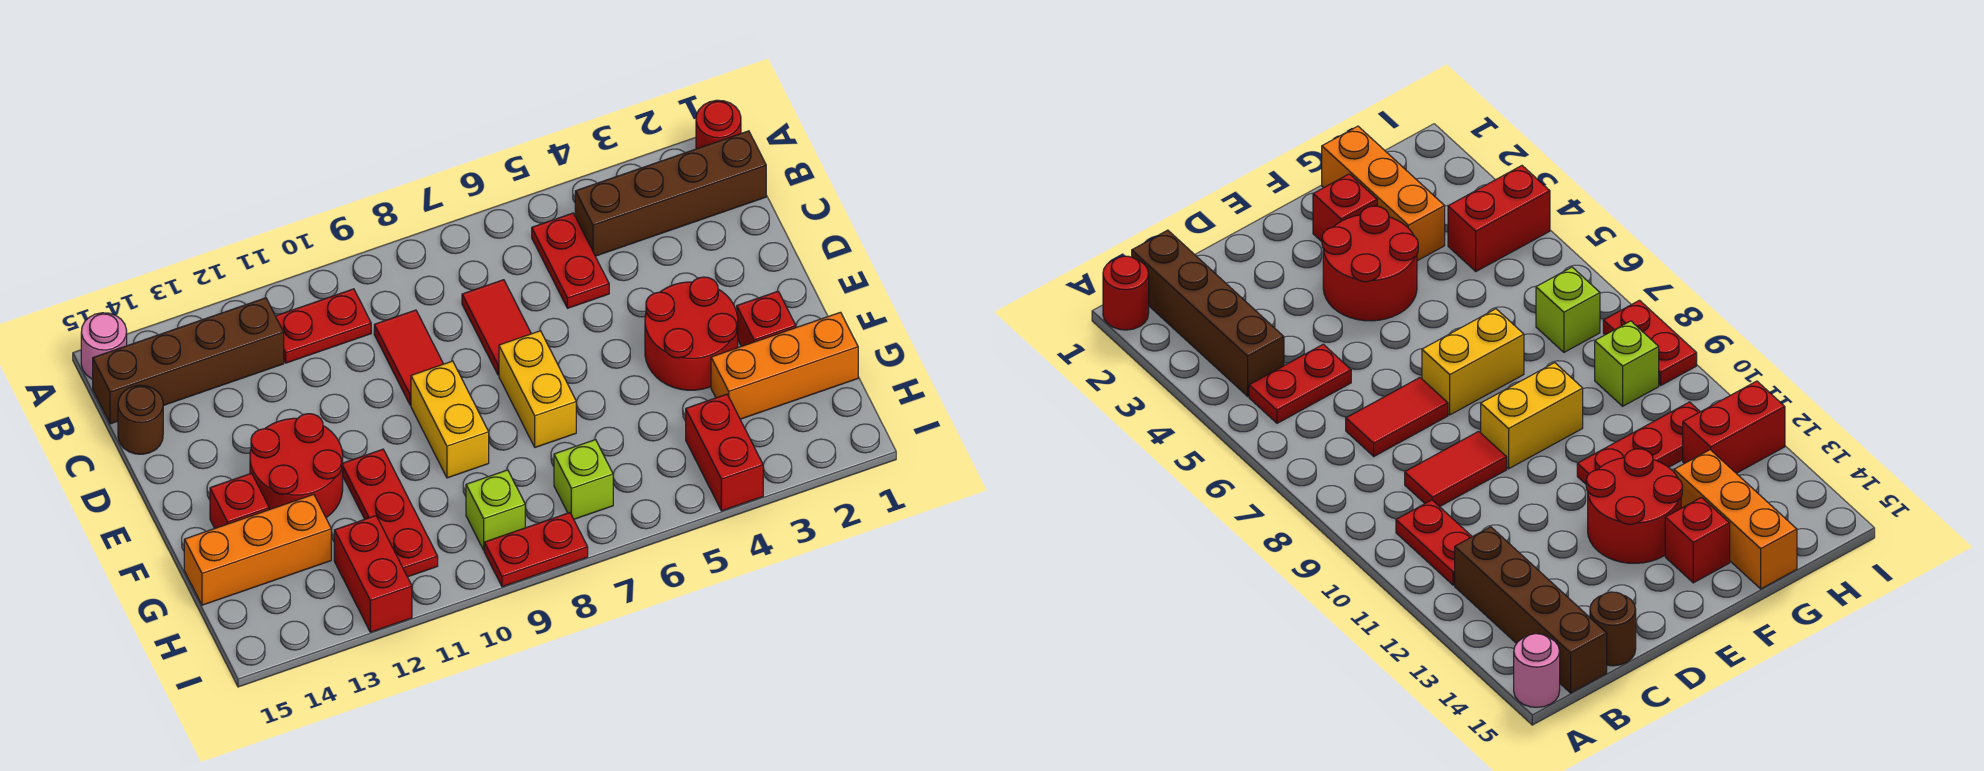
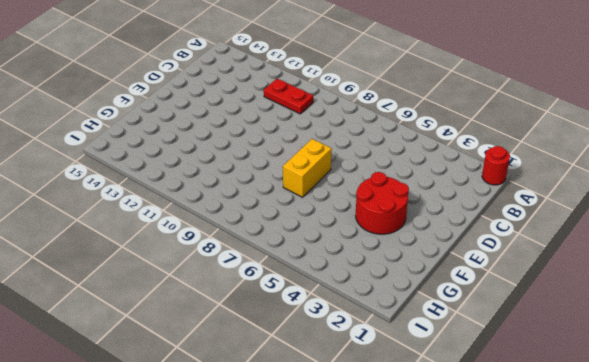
none -> pink 1x1 round brick [81,313,127,379]
none -> brown 1x4 brick [575,131,766,256]
none -> red 1x2 plate [532,213,609,308]

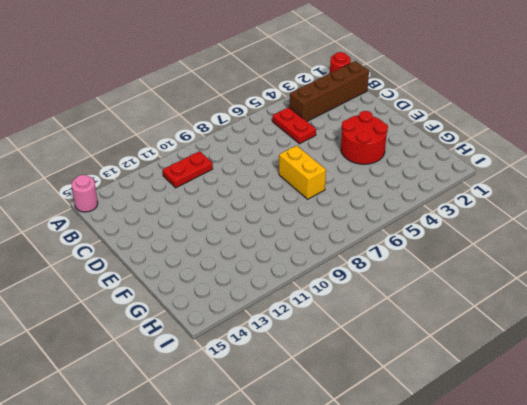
none -> brown 1x4 brick [93,298,284,424]
none -> red 1x2 tile [462,280,531,375]
none -> red 1x2 tile [374,310,443,405]

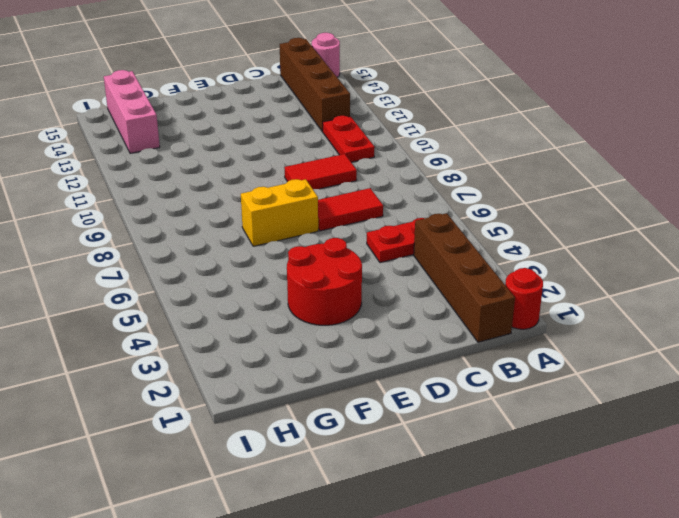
pink 1x3 brick [104,70,160,153] -> none
none -> brown 1x1 round brick [118,385,163,454]
none -> yellow 1x2 brick [411,361,489,478]
none -> red 2x2 round brick [250,414,343,518]

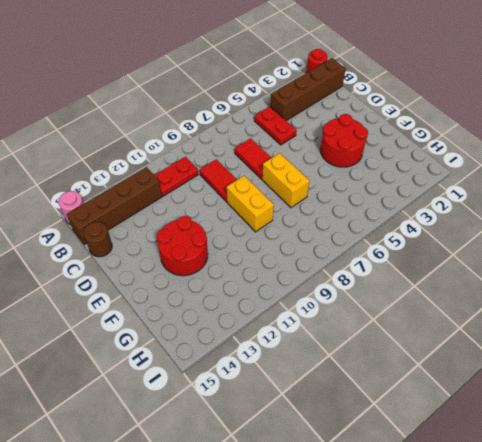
none -> red 1x1 brick [737,291,796,346]
none -> red 1x3 plate [343,449,438,577]
none -> red 1x1 brick [210,473,269,528]

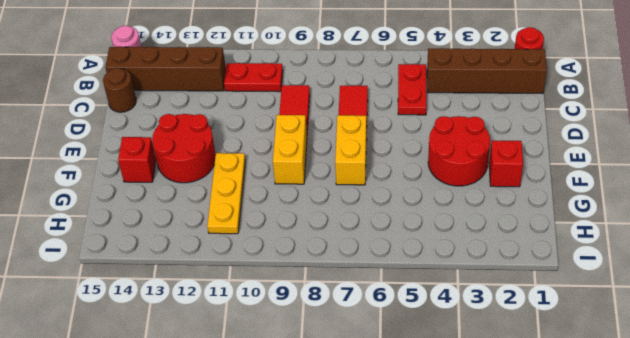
yellow 1x3 plate [207,153,245,234] -> red 1x3 plate [343,449,438,577]
none -> orange 1x3 brick [711,312,858,419]
none -> orange 1x3 brick [184,494,331,605]
none -> red 1x2 brick [686,394,763,511]

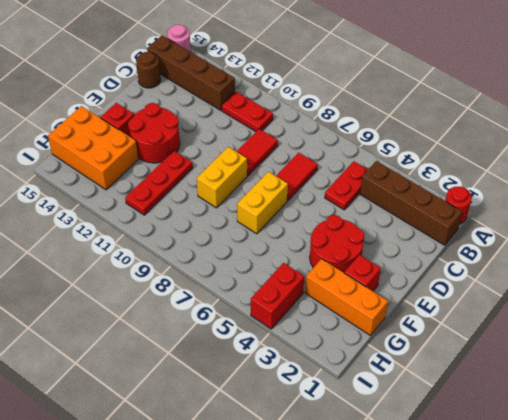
orange 2x3 brick [48,106,139,190] -> orange 1x3 brick [184,494,331,605]
none -> lime 1x1 brick [554,440,613,519]
none -> lime 1x1 brick [466,470,525,550]
none -> red 1x2 brick [334,516,412,632]

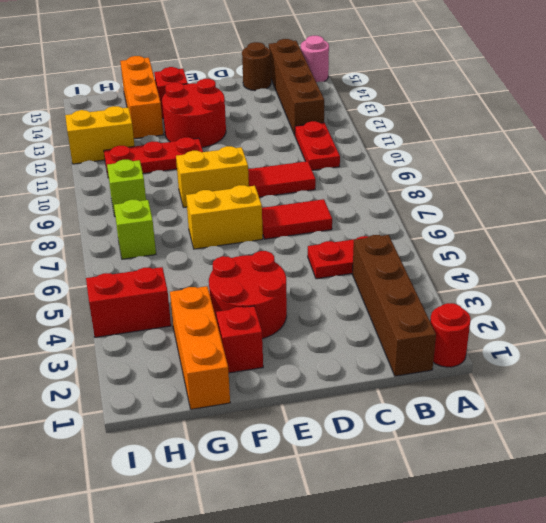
yellow 1x2 brick [65,106,135,164] -> red 1x2 brick [334,516,412,632]
none -> red 1x2 plate [484,513,588,587]

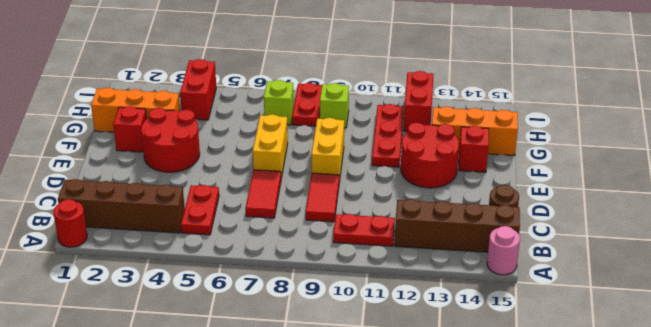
red 1x2 plate [292,83,322,126] -> red 1x2 plate turned to [484,513,588,587]

